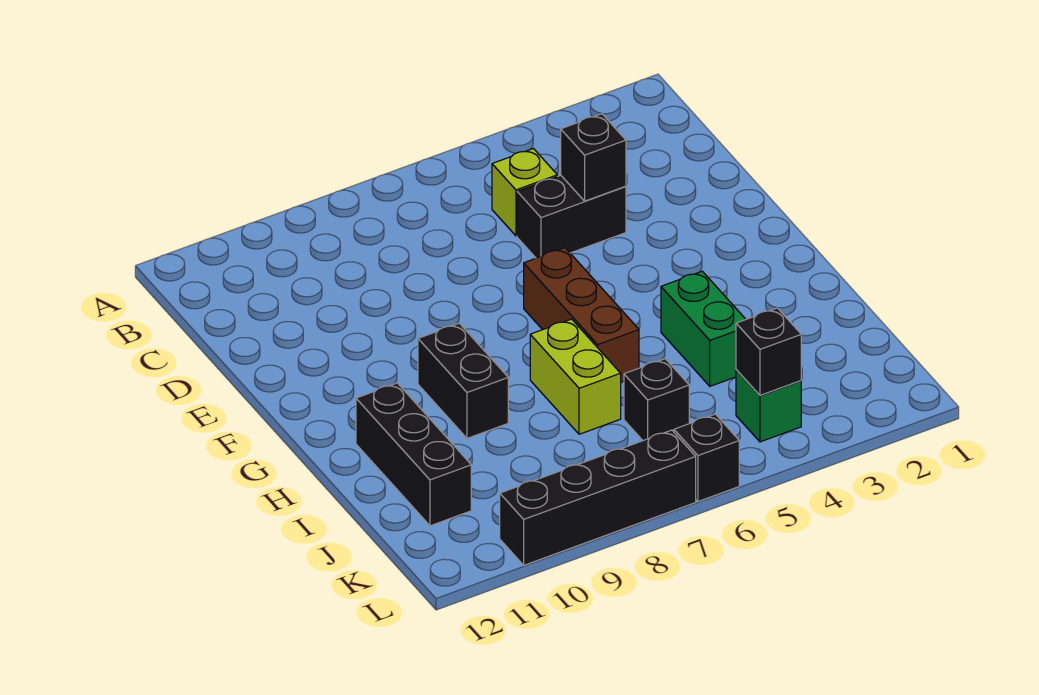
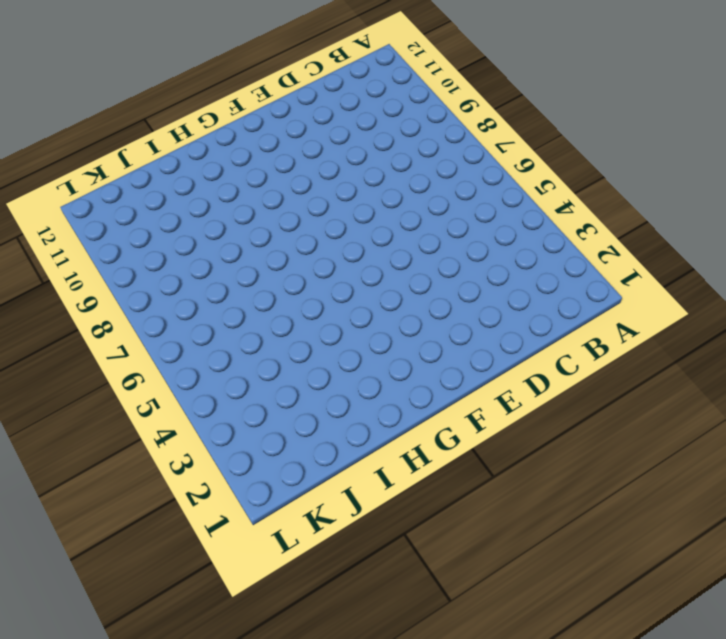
none -> lime 1x1 brick [492,149,557,236]
none -> black 1x2 brick [517,175,626,258]
none -> brown 1x3 brick [524,248,639,382]

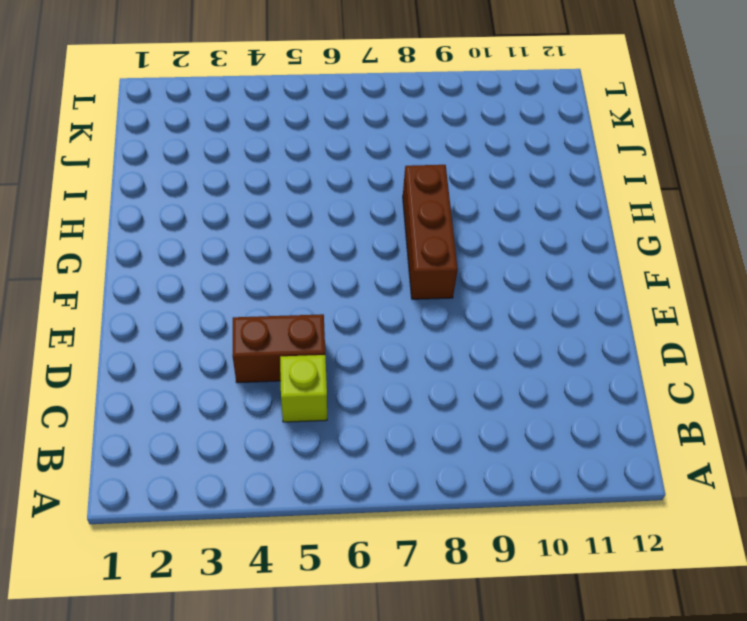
brown 1x2 brick [232,314,325,383] -> black 1x2 brick [517,175,626,258]
brown 1x3 brick [403,165,458,299] -> brown 1x3 brick moved to [524,248,639,382]
none -> black 1x2 brick [418,323,508,438]
none -> green 1x2 brick [661,271,746,386]
none -> lime 1x2 brick [530,319,621,434]

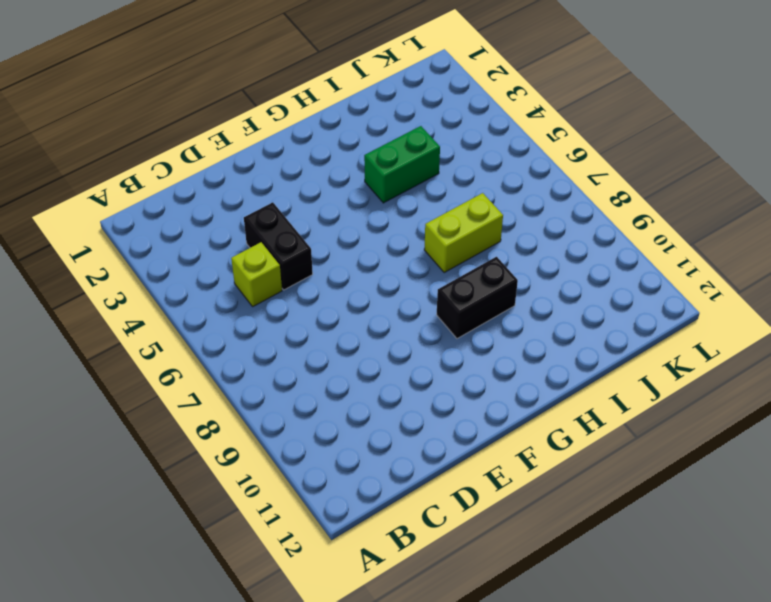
none -> brown 1x3 brick [524,248,639,382]
none -> black 1x3 brick [356,383,471,526]
none -> black 1x1 brick [624,359,689,440]

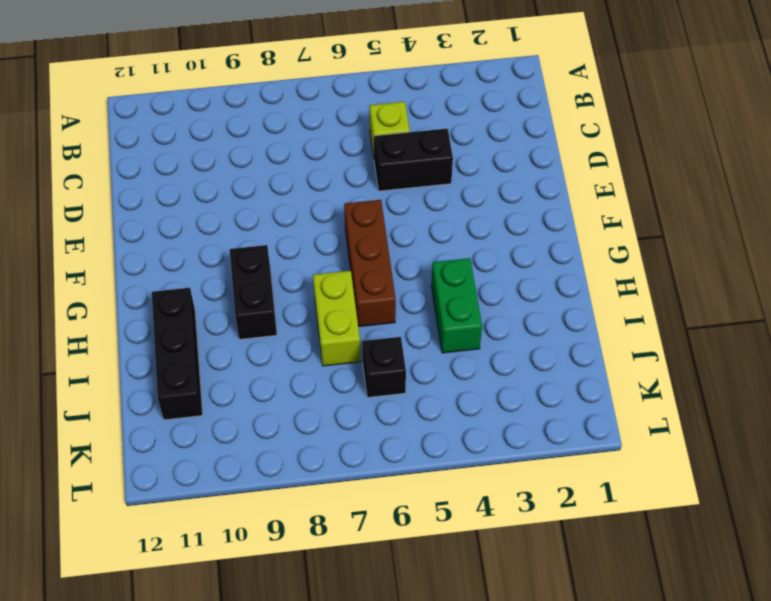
none -> green 1x1 brick [736,370,801,442]
none -> black 1x1 brick [674,414,739,502]
none -> black 1x4 brick [500,430,696,565]

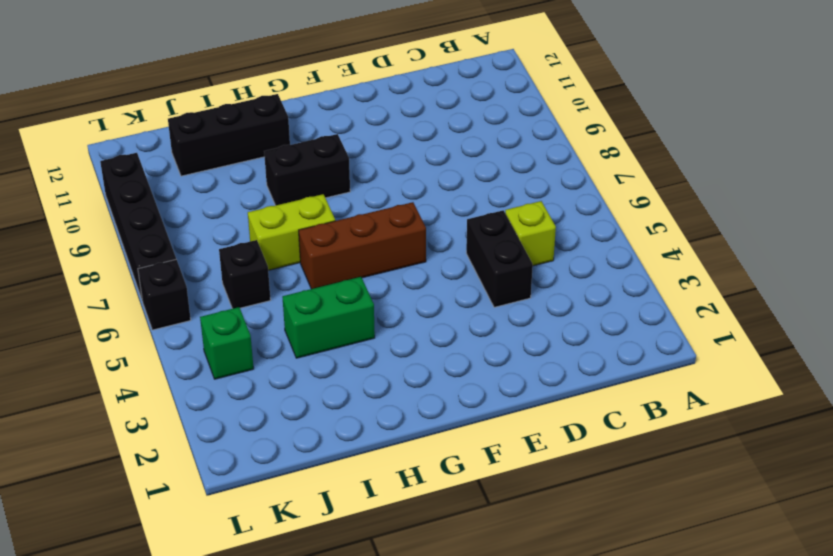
none -> black 1x1 brick [561,114,626,201]
none -> black 1x1 brick [736,308,801,395]

